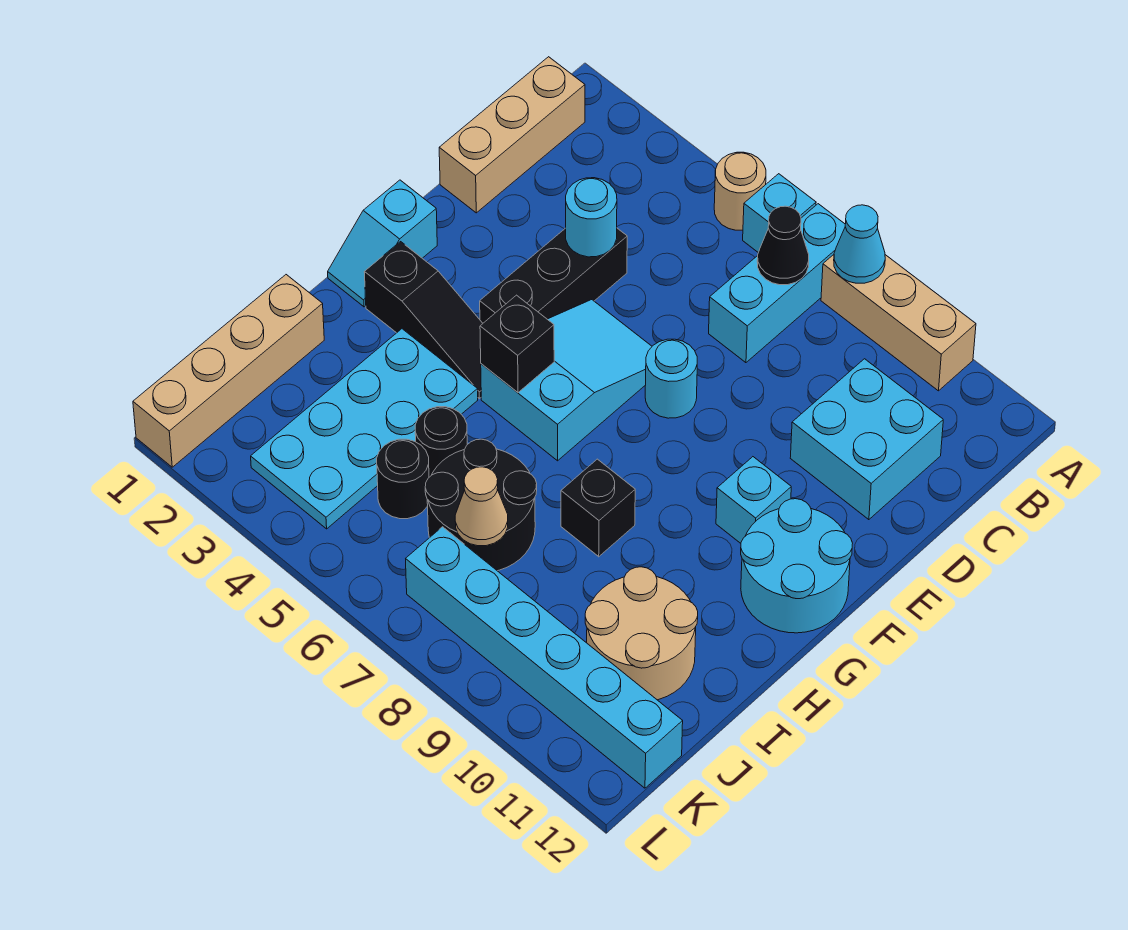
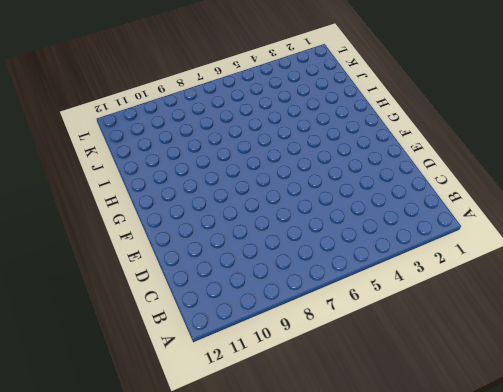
none -> tan 1x1 round brick [714,152,766,230]
none -> cyan 1x1 brick [743,174,816,253]
none -> cyan 1x3 brick [709,204,845,363]

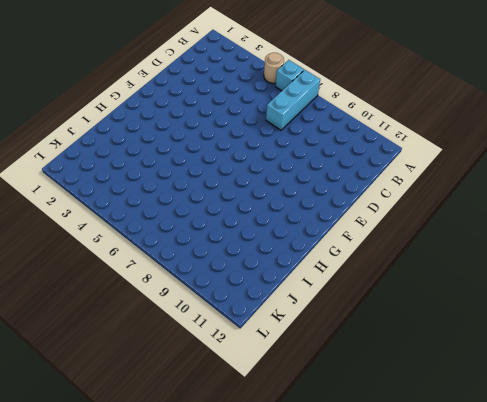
none -> tan 1x3 brick [821,255,976,391]
none -> tan 1x3 brick [439,57,585,213]
none -> cyan 2x2 brick [790,359,943,520]

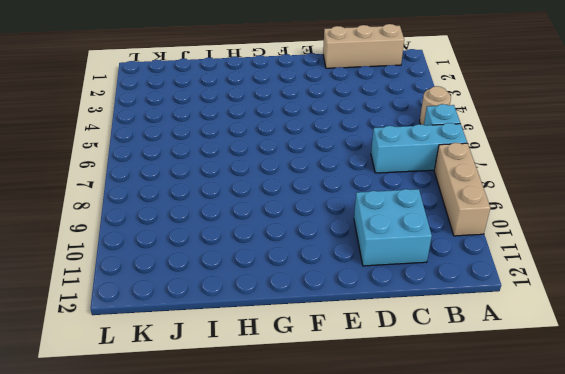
none -> black 1x3 brick [480,228,627,323]
none -> cyan 2x3 slope [481,300,652,461]
none -> cyan 1x1 round brick [645,339,697,418]

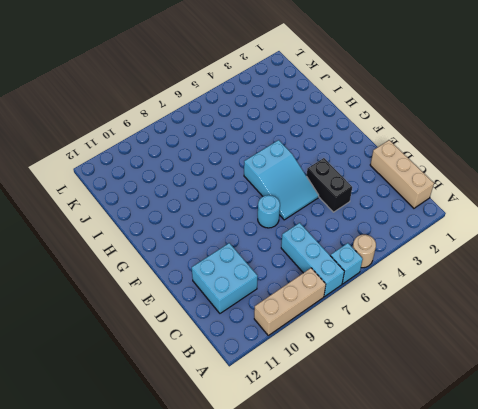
black 1x2 brick [307,158,352,212] -> black 1x3 brick [480,228,627,323]
none -> cyan 1x2 slope [328,180,437,307]
none -> cyan 1x1 brick [716,457,791,543]
none -> cyan 2x2 round brick [741,499,853,633]

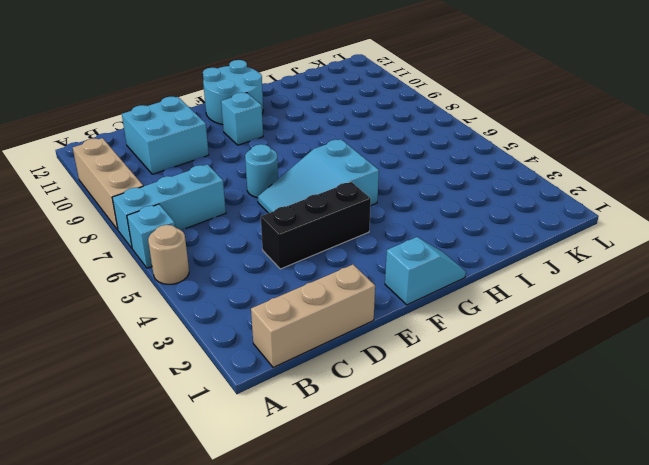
none -> black 1x3 slope [364,242,483,399]
none -> cyan 2x4 plate [251,329,478,529]
none -> black 1x1 brick [561,459,635,557]

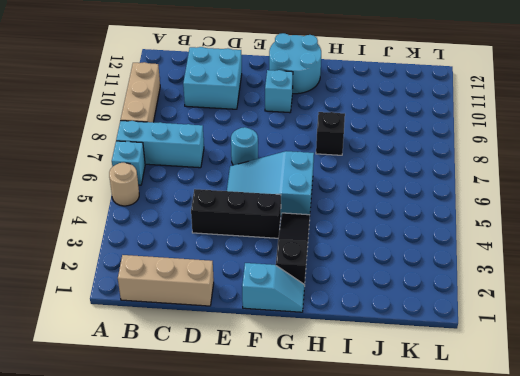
none -> cyan 2x4 plate [251,329,478,529]
none -> tan 1x4 brick [133,275,324,467]
none -> black 1x1 round brick [415,407,467,477]

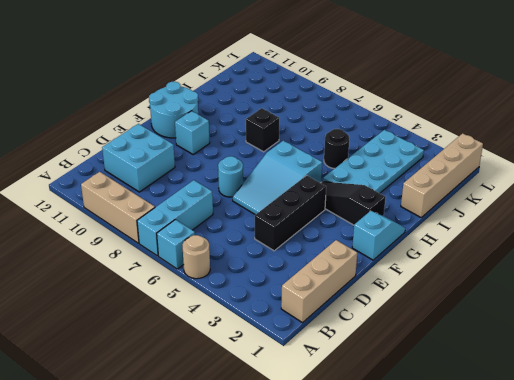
none -> black 2x2 round brick [425,439,537,571]
none -> tan 2x2 round brick [585,567,698,700]
none -> black 1x1 round brick [377,439,429,519]

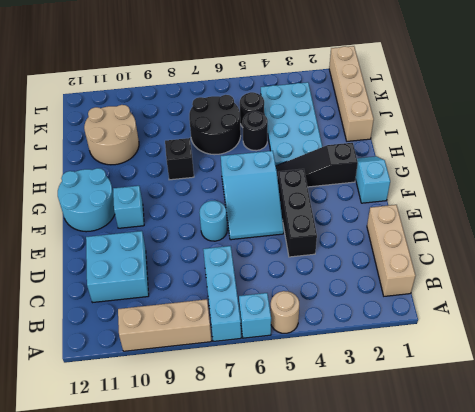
none -> cyan 1x6 brick [406,527,683,788]
none -> cyan 1x1 cone [834,205,885,283]
none -> black 1x1 cone [757,206,809,285]

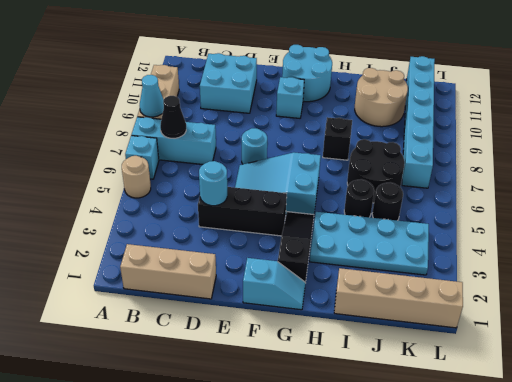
none -> black 1x1 brick [480,295,554,392]
none -> tan 1x1 cone [455,467,508,546]

